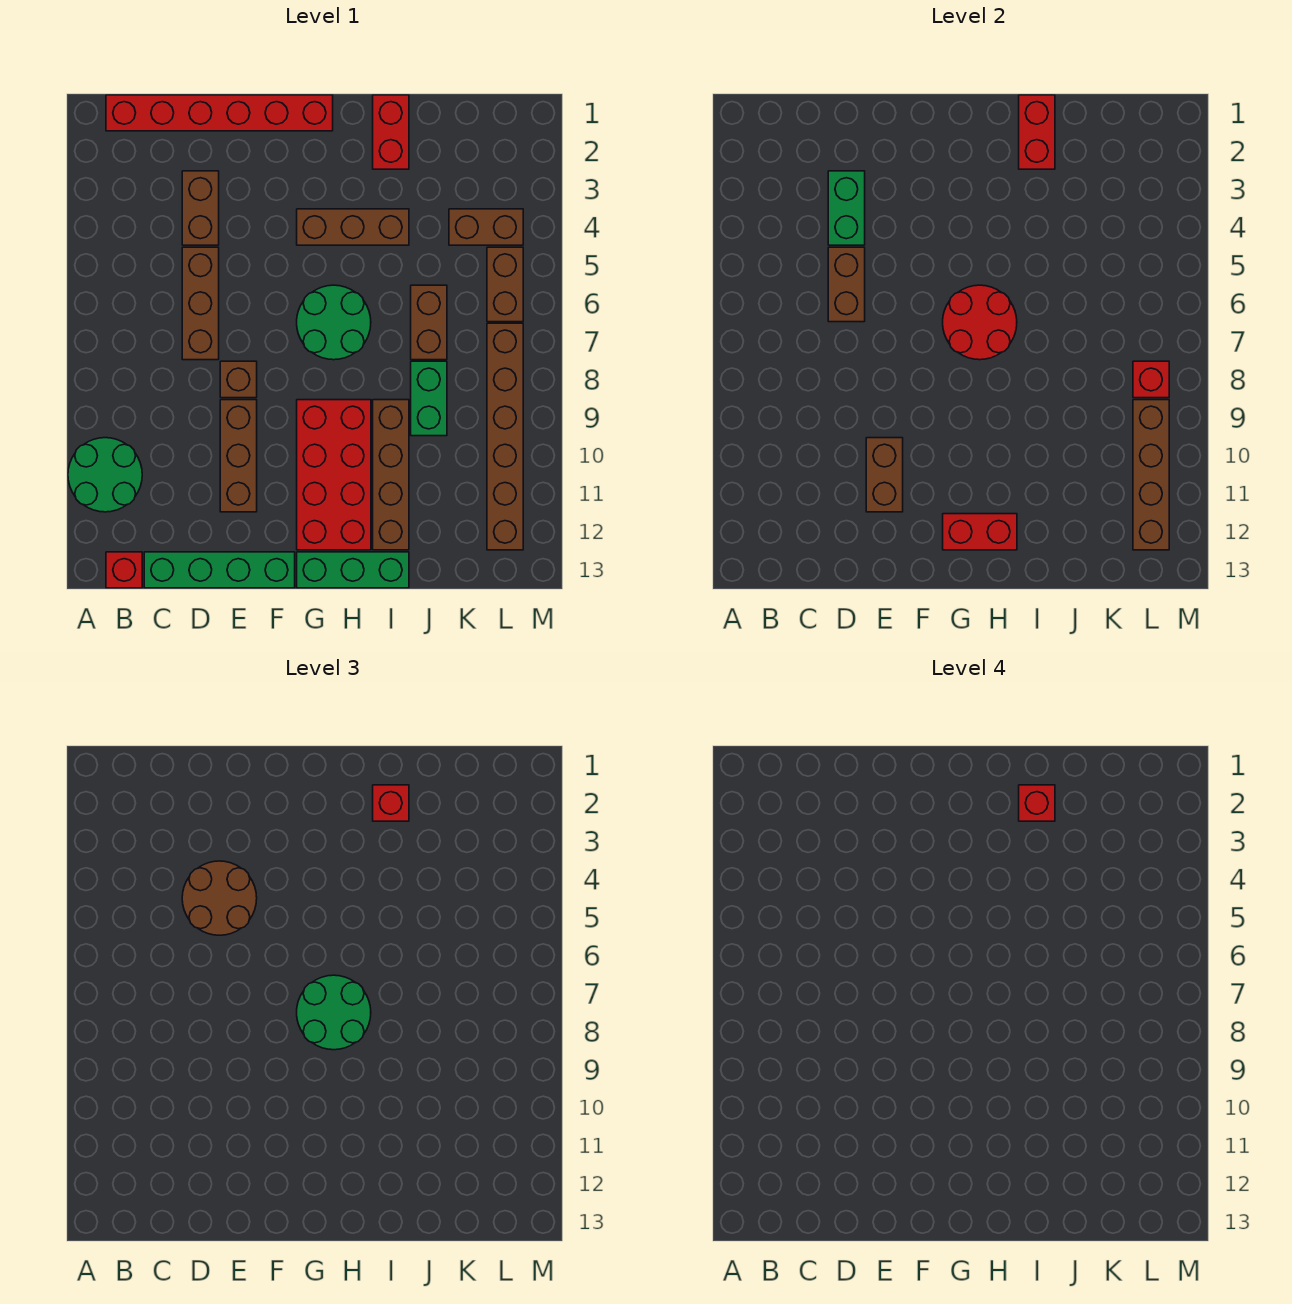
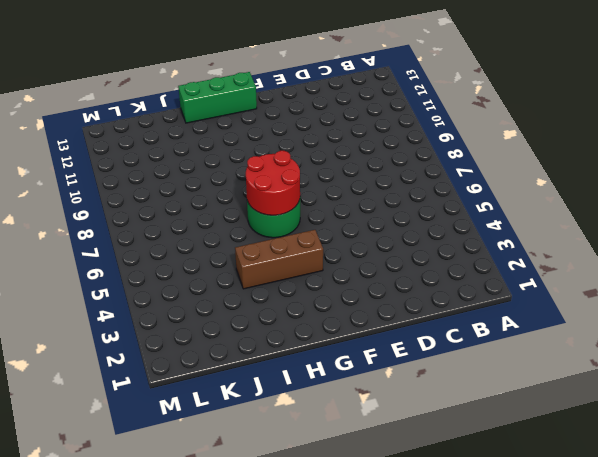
none -> green 2x2 round brick [68,438,142,512]
none -> red 1x6 brick [106,95,333,131]
none -> red 1x1 brick [106,552,142,588]
none -> green 1x4 brick [144,552,295,588]

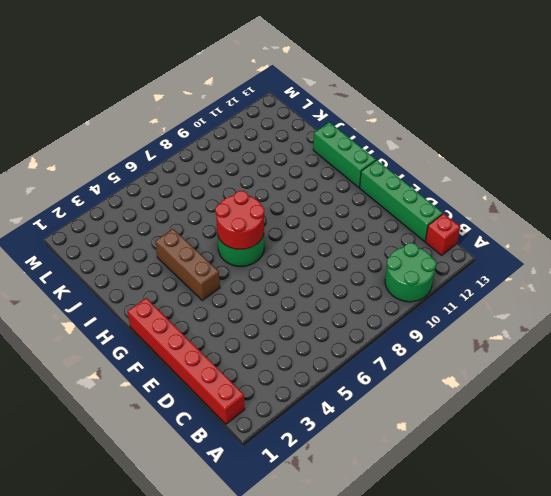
none -> brown 1x2 brick [182,171,219,245]
none -> brown 1x3 brick [182,247,219,360]
none -> brown 1x1 brick [220,361,257,398]
none -> brown 1x3 brick [220,400,257,512]

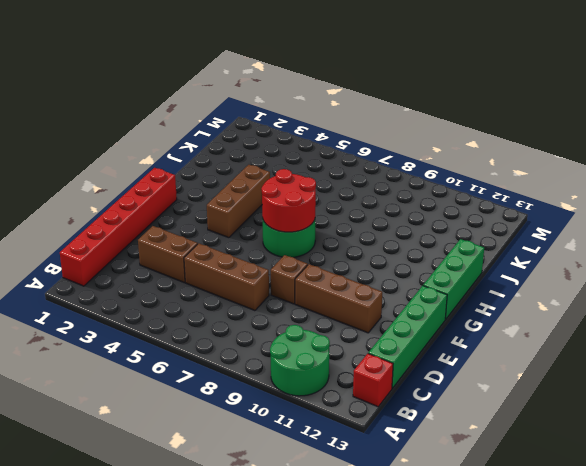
none -> red 2x4 brick [297,400,371,550]
none -> red 1x2 brick [373,95,409,169]
none -> brown 1x4 brick [373,400,409,550]
none -> brown 1x2 brick [411,285,447,360]

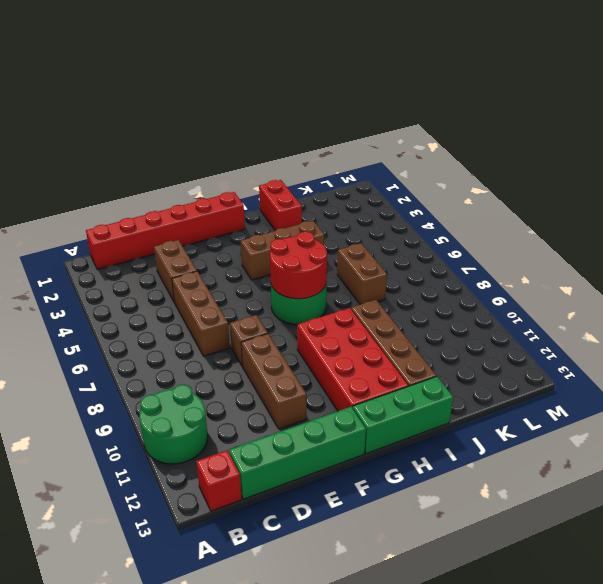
none -> green 1x2 brick [411,361,447,436]
none -> brown 1x2 brick [449,209,523,245]
none -> brown 1x2 brick [487,247,523,322]
none -> brown 1x6 brick [487,323,523,550]

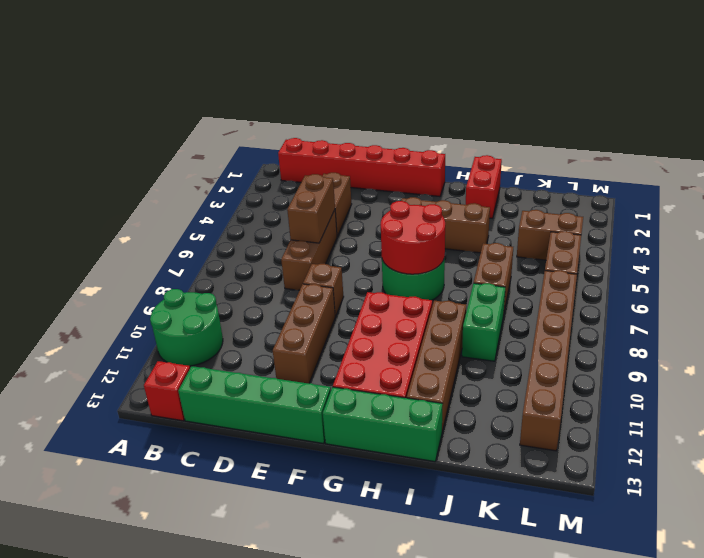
none -> green 1x2 brick [828,171,865,245]
none -> brown 1x2 brick [866,438,903,512]
none -> red 1x2 brick [943,514,1017,550]
none -> red 1x2 brick [1019,95,1055,169]

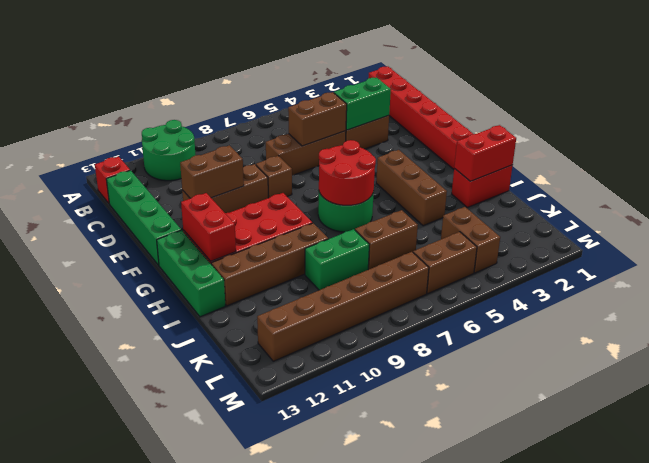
none -> red 1x1 brick [1133,361,1169,398]
none -> brown 1x4 brick [1133,400,1169,550]
none -> brown 2x2 round brick [182,861,257,935]
none -> green 2x2 round brick [297,975,371,1050]

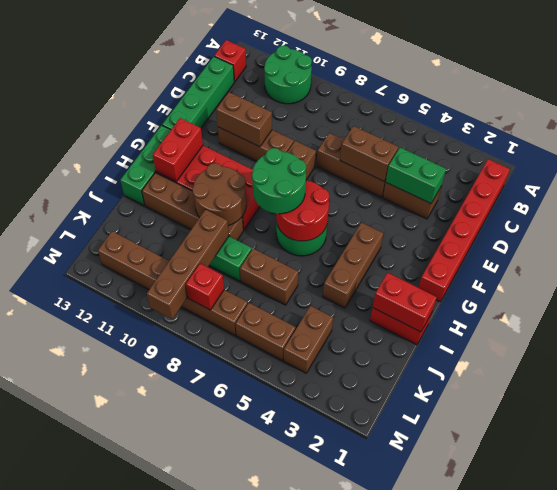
brown 2x2 round brick [192,163,246,226] -> brown 2x2 round brick moved to [182,861,257,935]
brown 1x4 brick [147,210,229,319] -> brown 1x4 brick turned to [1133,400,1169,550]
none -> red 1x1 brick [373,785,409,821]
none -> red 1x1 brick [1019,785,1055,821]

